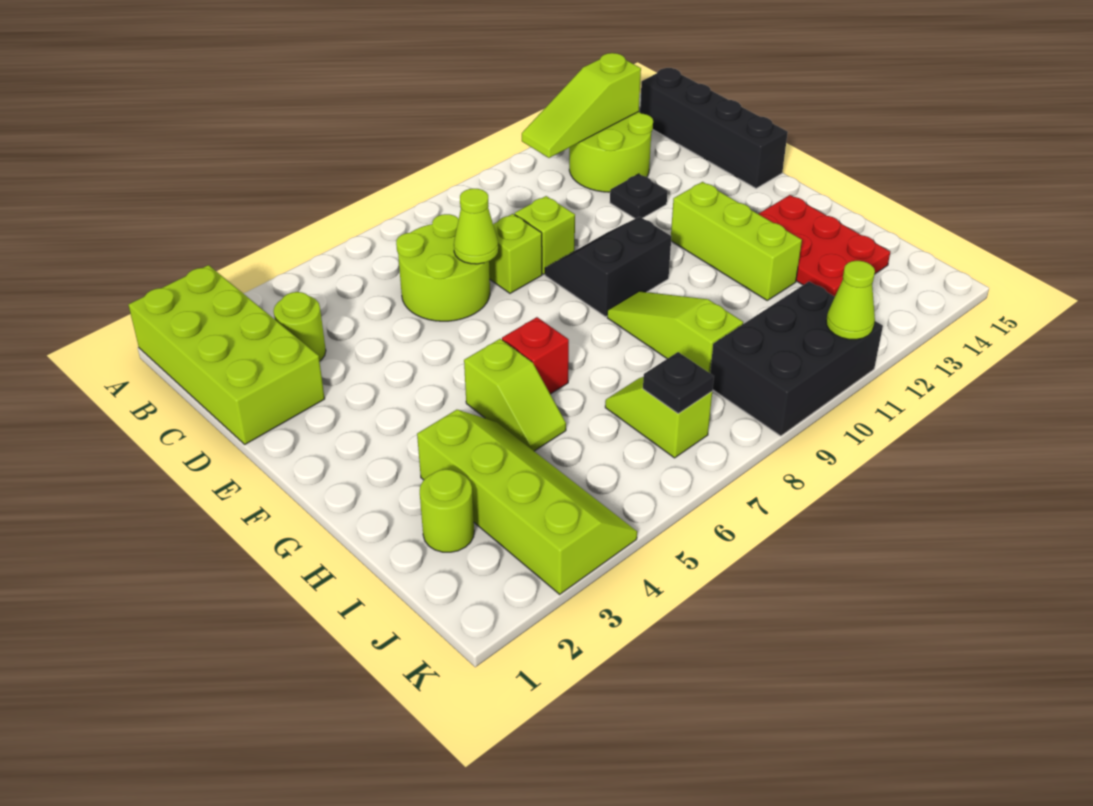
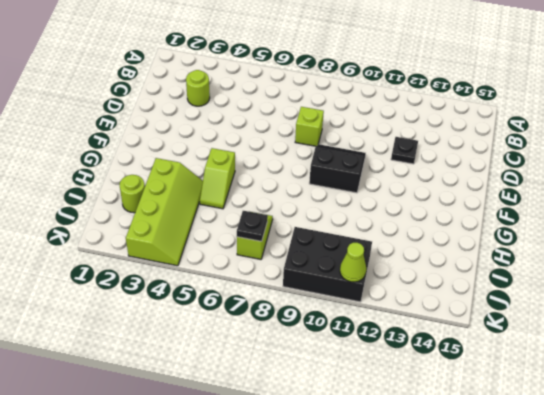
none -> lime 2x4 brick [128,265,325,444]
none -> lime 2x2 round brick [569,112,653,192]
none -> black 1x4 brick [640,68,788,188]

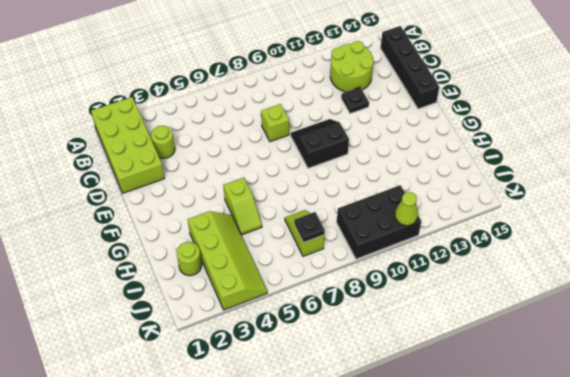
none -> lime 2x2 round brick [396,214,490,321]
none -> lime 1x1 brick [515,196,575,274]
none -> lime 1x3 brick [671,182,802,300]

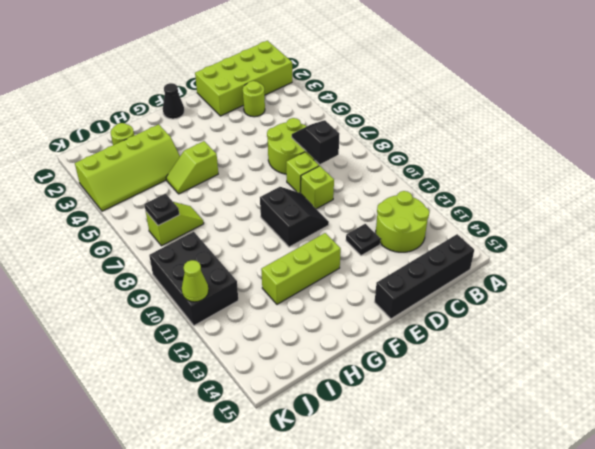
black 1x2 slope [292,120,340,164] -> none
black 1x1 cone [163,83,184,119] -> none
none -> red 1x1 brick [502,317,569,394]
none -> lime 1x3 slope [607,291,743,373]
none -> red 2x3 plate [759,195,890,297]

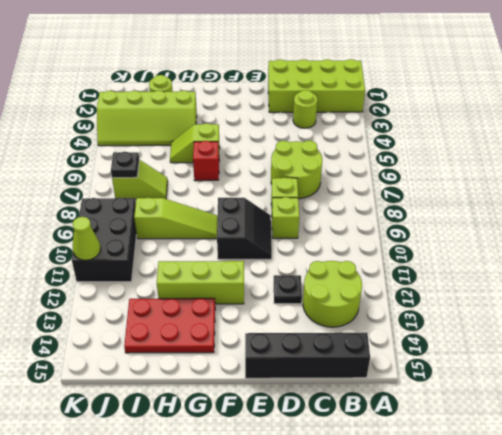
none -> lime 1x3 slope [522,53,641,158]
none -> lime 1x1 cone [454,189,498,264]

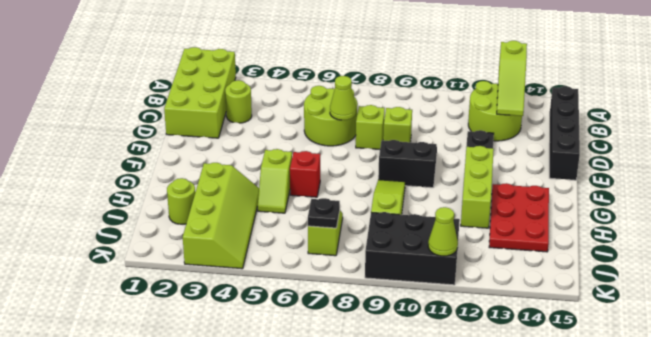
lime 1x3 slope [497,41,527,116] -> lime 1x3 slope turned to [522,53,641,158]

